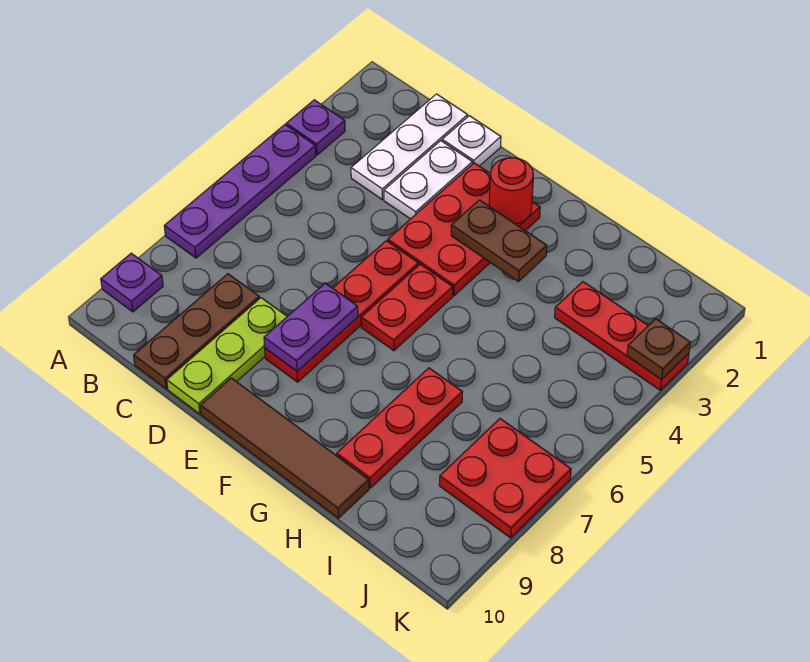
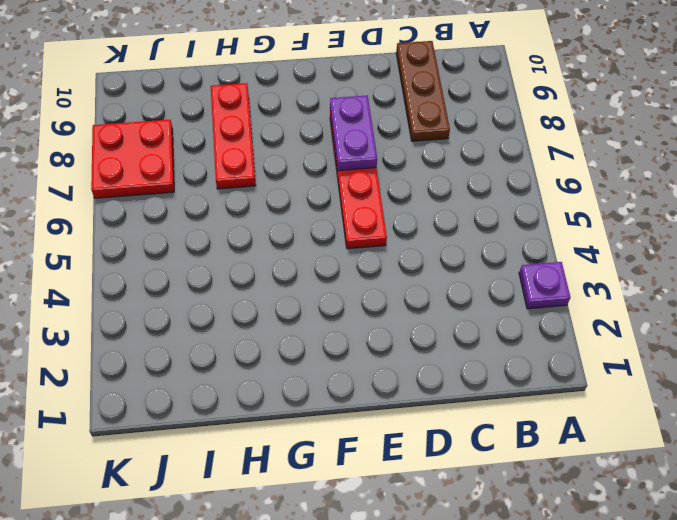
none -> purple 1x4 plate [164,125,316,258]
none -> purple 1x1 plate [101,253,163,312]
none -> white 1x3 plate [351,94,468,200]

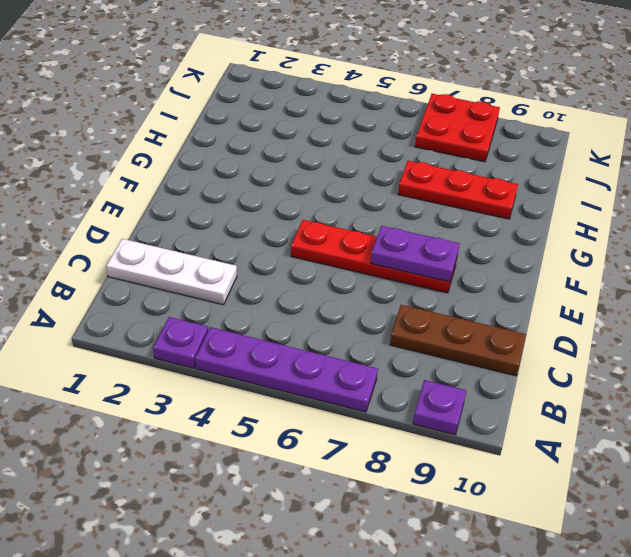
none -> white 1x1 plate [442,116,501,166]
none -> white 1x2 plate [384,141,472,219]
none -> lime 1x3 plate [167,298,287,414]

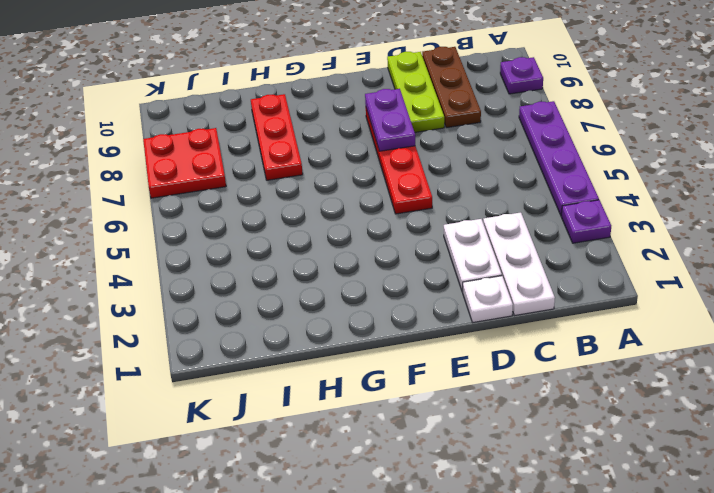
none -> red 2x3 plate [388,163,540,296]
none -> brown 1x4 tile [200,378,369,518]
none -> red 1x2 plate [361,264,453,351]

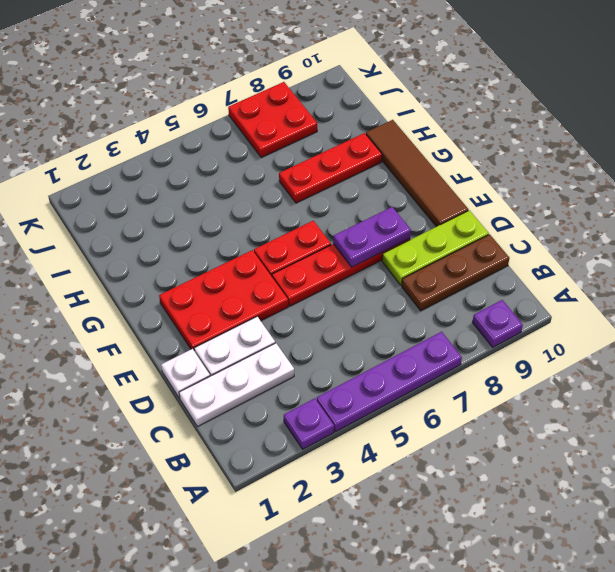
none -> red 1x3 plate [555,282,689,390]
none -> red 1x1 round brick [489,158,533,224]
none -> brown 1x2 plate [451,200,547,281]

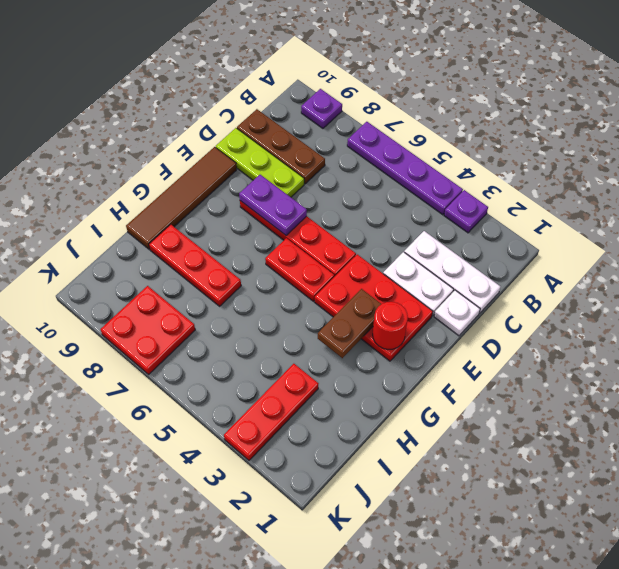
none -> brown 1x1 plate [627,319,690,380]

